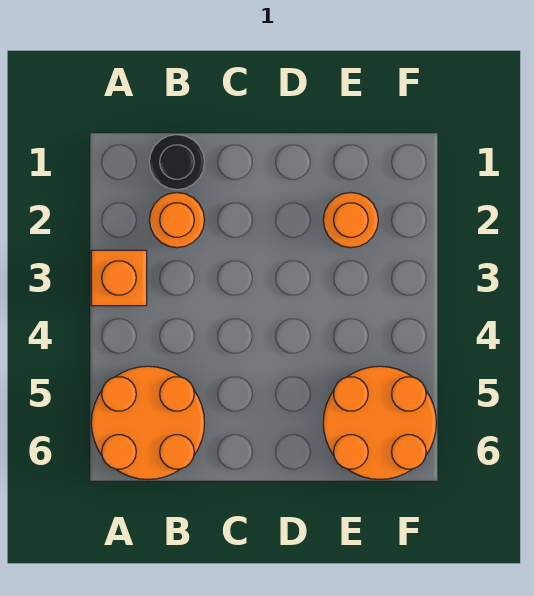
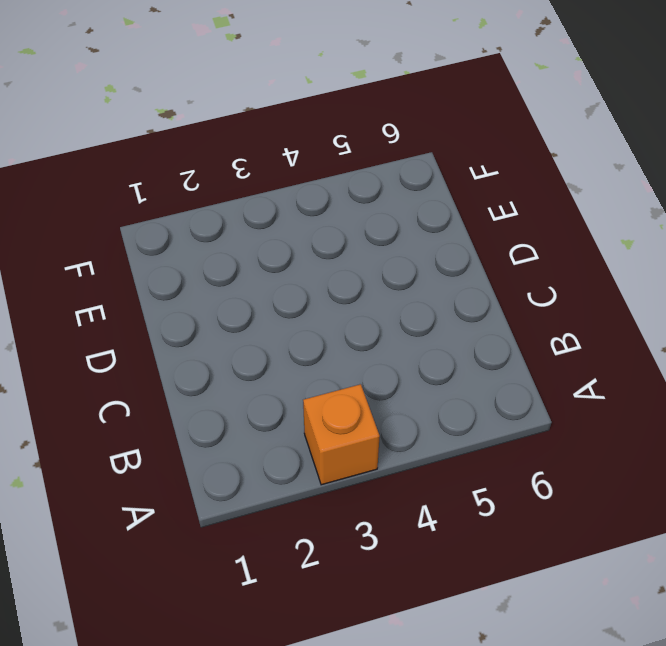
none -> orange 2x2 round brick [91,366,205,479]
none -> black 1x1 round brick [149,135,204,190]

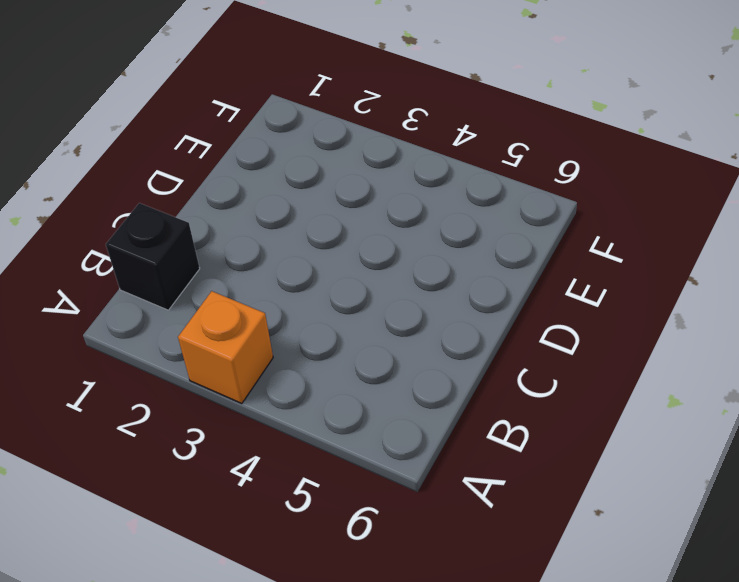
black 1x1 brick [106,203,200,310] -> black 1x1 round brick [149,135,204,190]
none -> orange 2x2 round brick [91,366,205,479]
none -> orange 1x1 round brick [149,193,204,248]

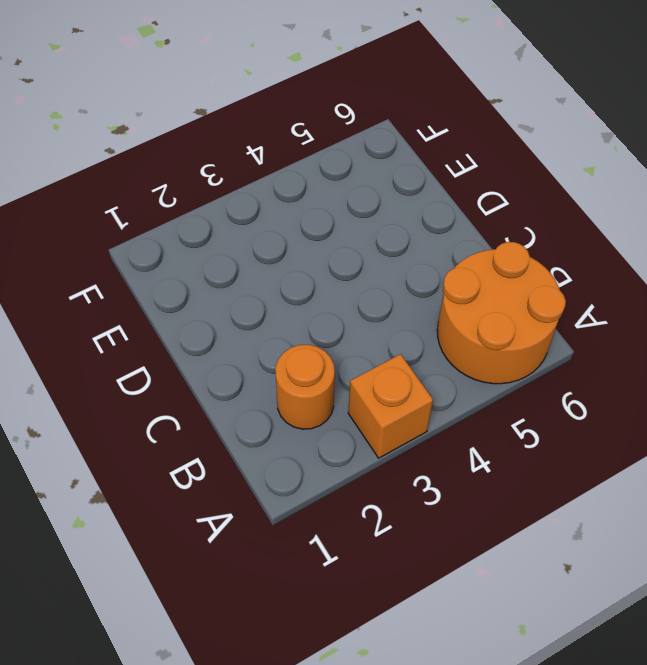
none -> black 1x1 round brick [149,135,204,190]
none -> orange 1x1 round brick [323,193,378,248]

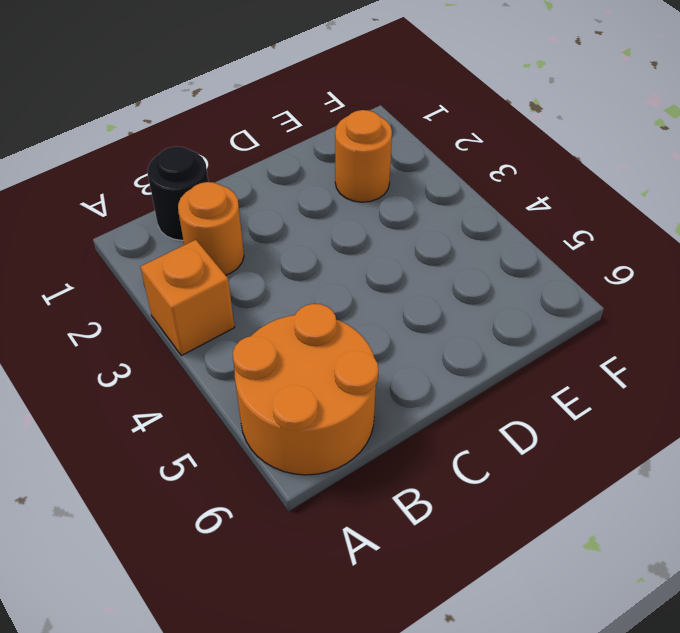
none -> orange 2x2 round brick [323,366,436,479]

